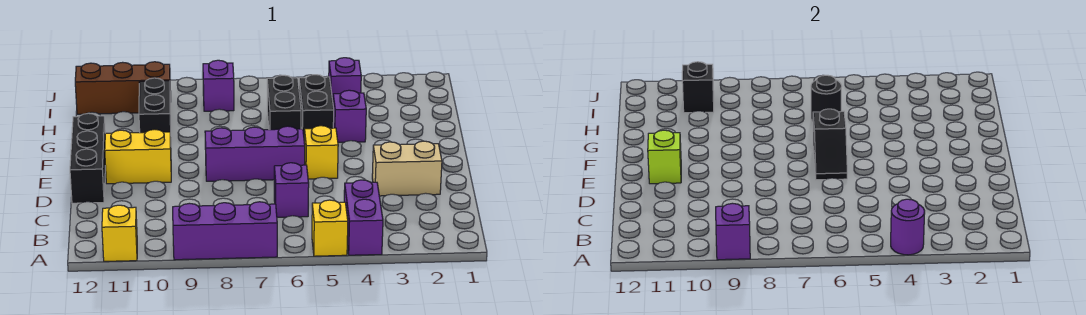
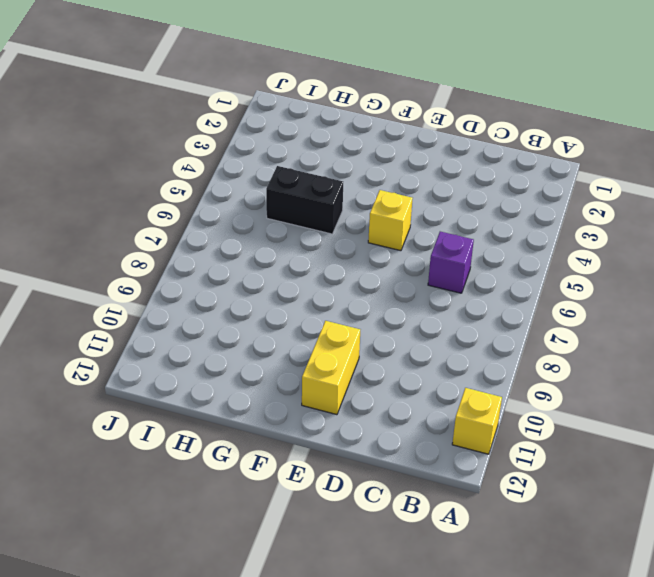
none -> purple 1x2 brick [344,180,383,255]
none -> yellow 1x1 brick [312,200,348,256]
none -> purple 1x3 brick [173,202,277,260]

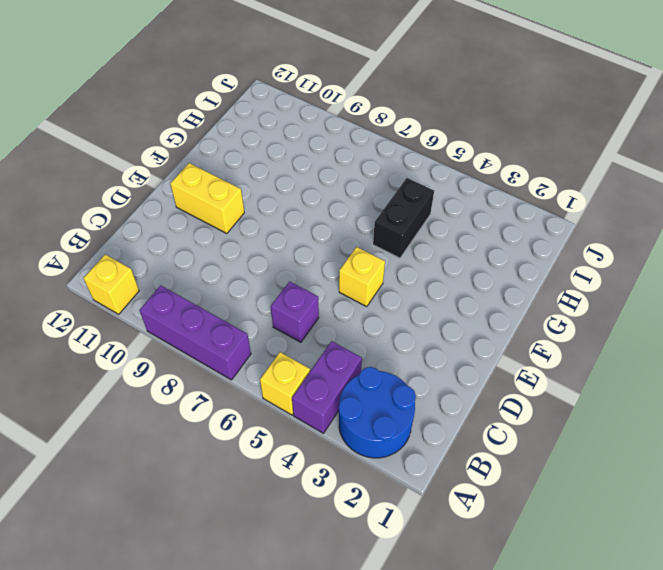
blue 2x2 round brick [339,367,416,458] -> none
none -> tan 1x2 brick [372,141,442,196]
none -> black 1x3 brick [70,113,105,203]
none -> purple 1x3 brick [205,126,305,181]

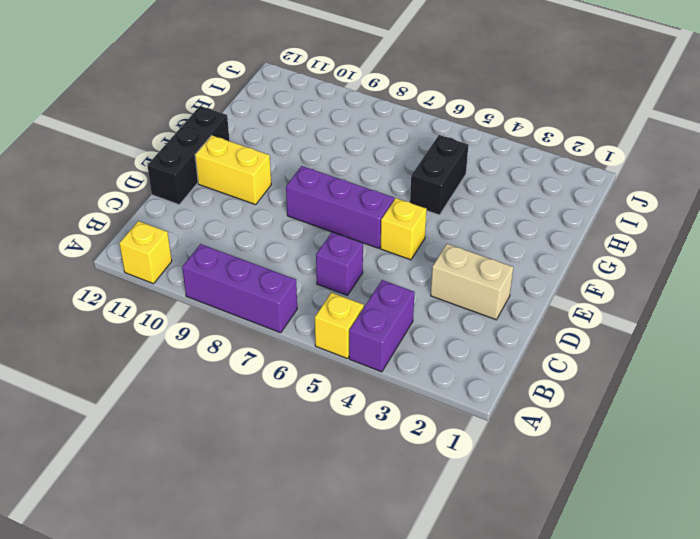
none -> purple 1x1 brick [333,90,366,142]
none -> black 1x2 brick [267,75,301,130]
none -> black 1x2 brick [139,78,171,138]

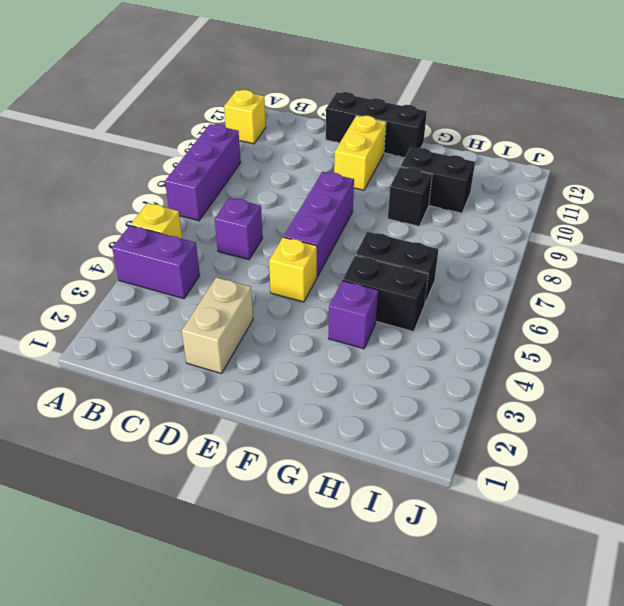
black 1x1 brick [388,167,432,226] -> black 1x1 brick moved to [682,62,714,113]
none -> purple 1x1 brick [329,58,361,100]
none -> purple 1x1 brick [203,60,234,111]
none -> brown 1x3 brick [75,62,171,114]

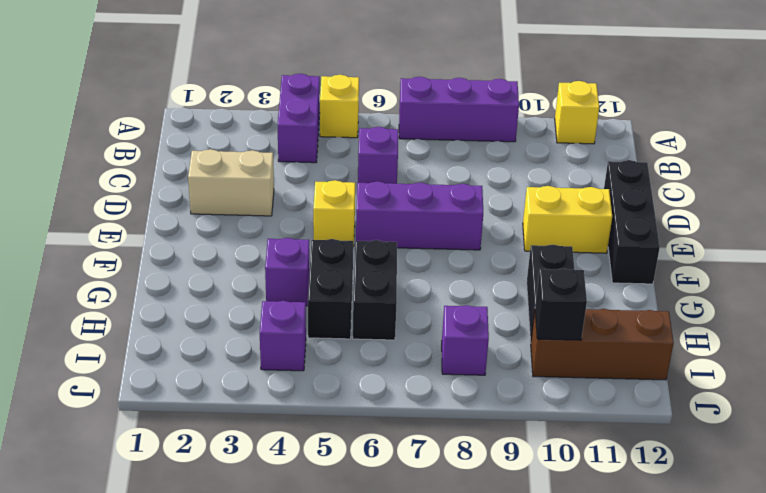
none -> purple 1x1 round brick [891,199,925,255]
none -> purple 1x1 brick [716,203,750,260]
none -> black 1x2 slope [813,109,847,180]

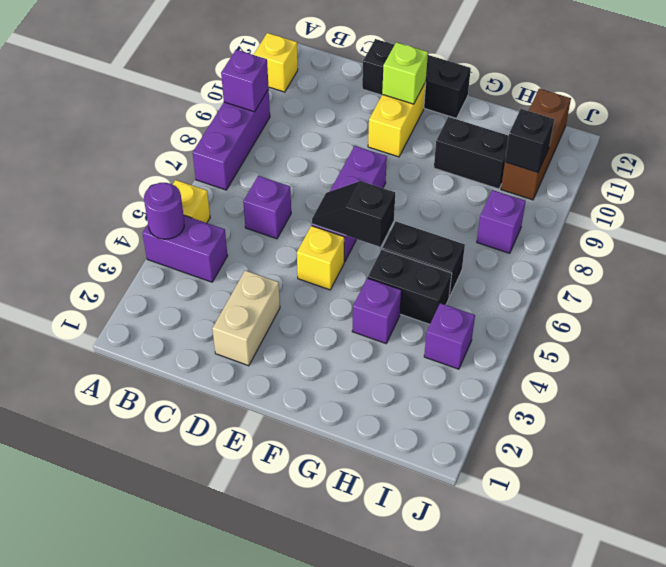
none -> black 1x1 round brick [811,75,842,122]

